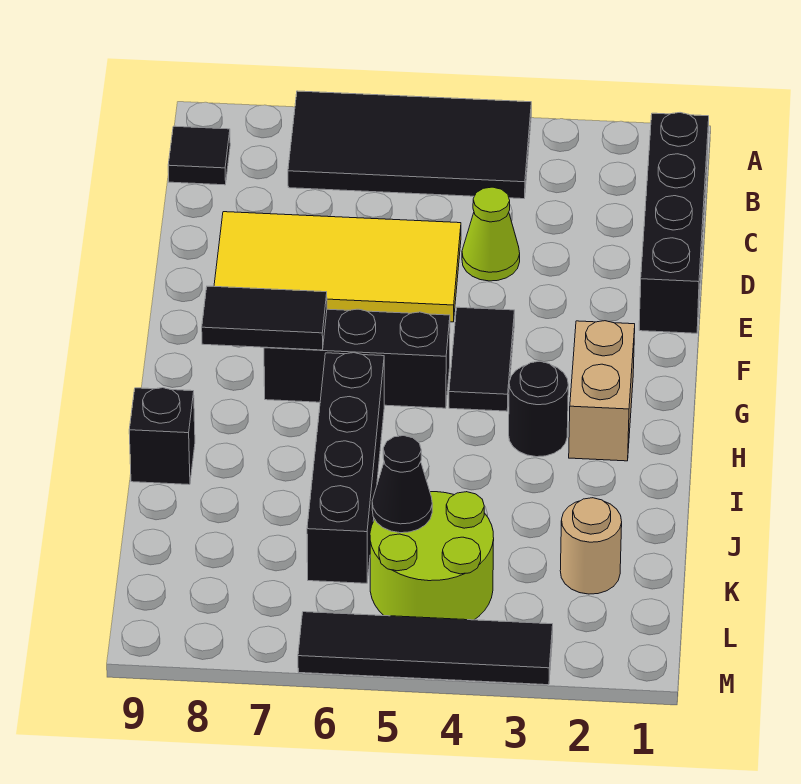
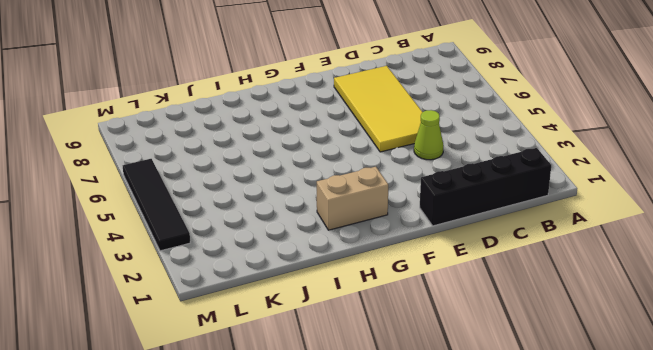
none -> black 2x4 tile [288,91,531,199]
none -> black 1x1 tile [168,126,230,185]
none -> black 1x2 tile [449,307,515,411]

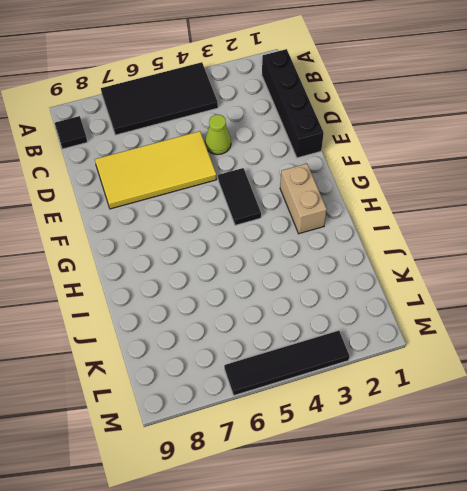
none -> black 1x3 brick [264,309,450,408]
none -> black 1x1 round brick [509,361,568,457]
none -> black 1x4 brick [307,353,384,583]

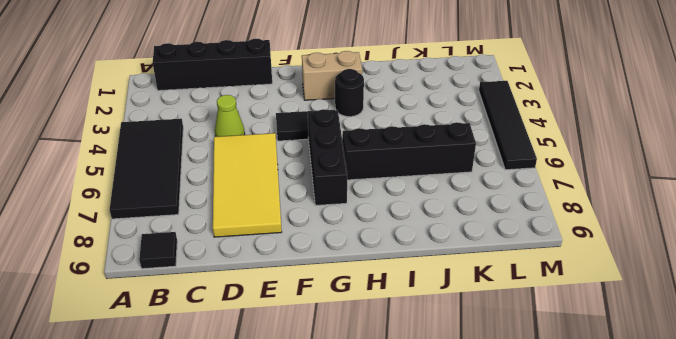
none -> black 1x1 brick [129,388,195,485]
none -> tan 1x1 round brick [560,498,622,594]
none -> lime 2x2 round brick [370,492,494,620]

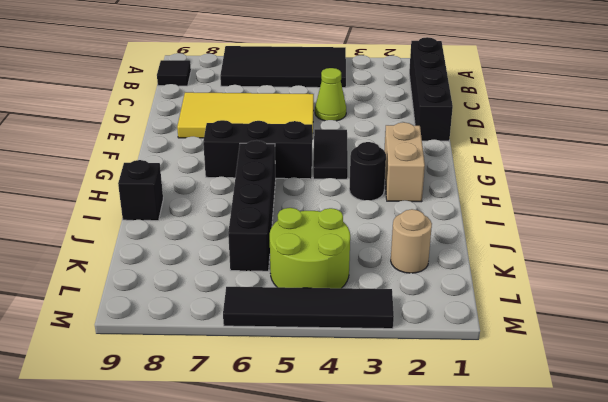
none -> black 1x2 tile [202,286,327,350]
none -> black 1x1 cone [372,436,432,533]

